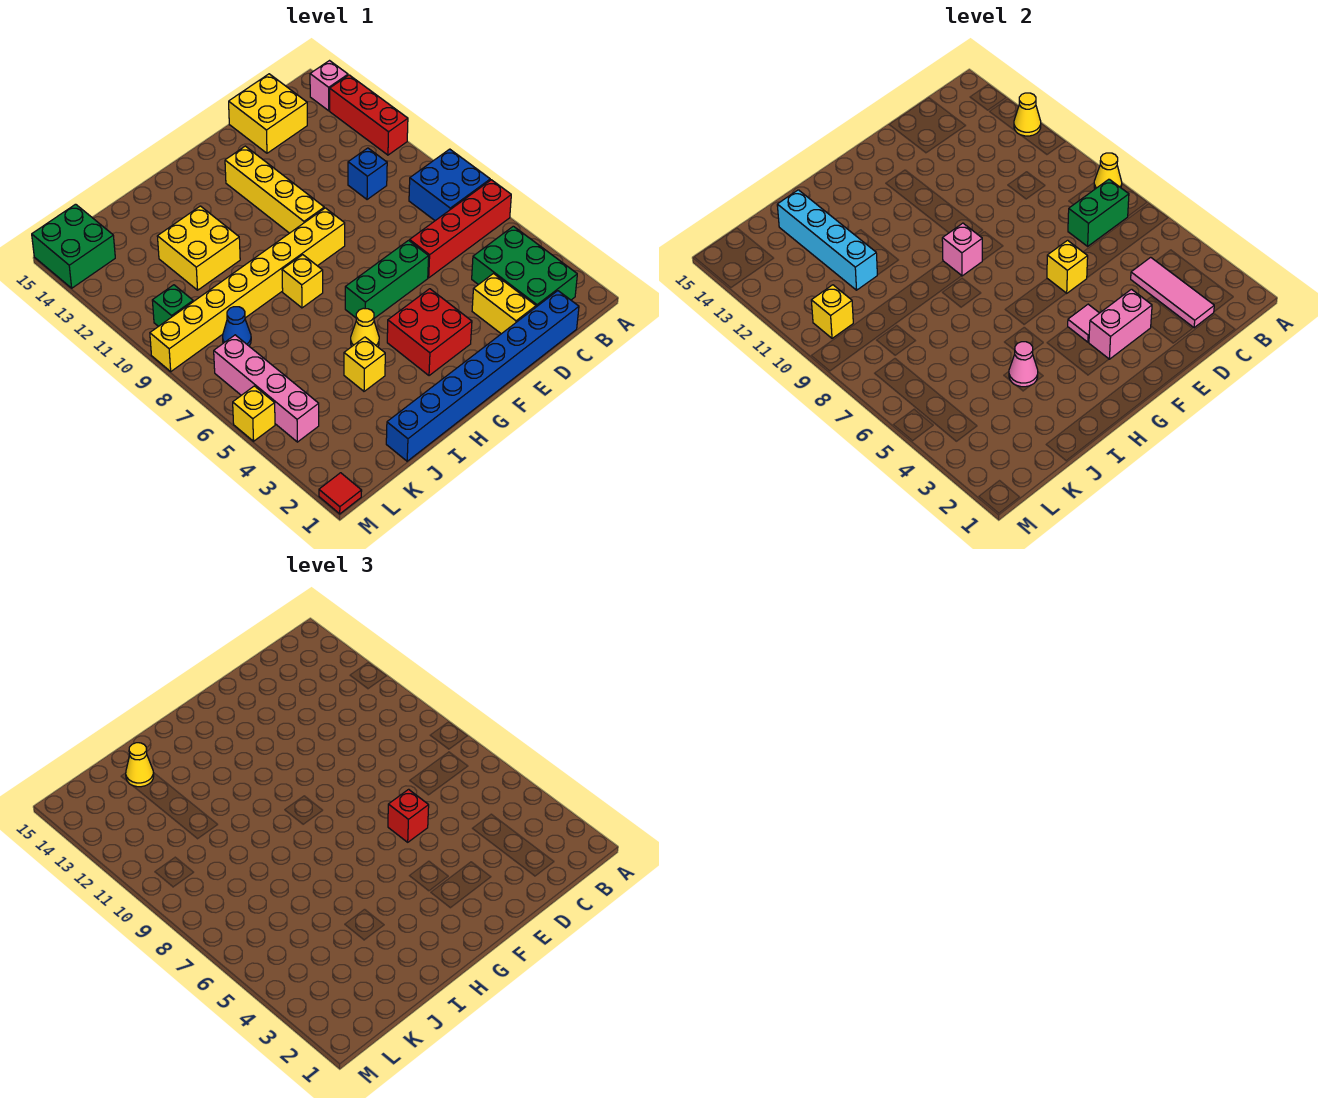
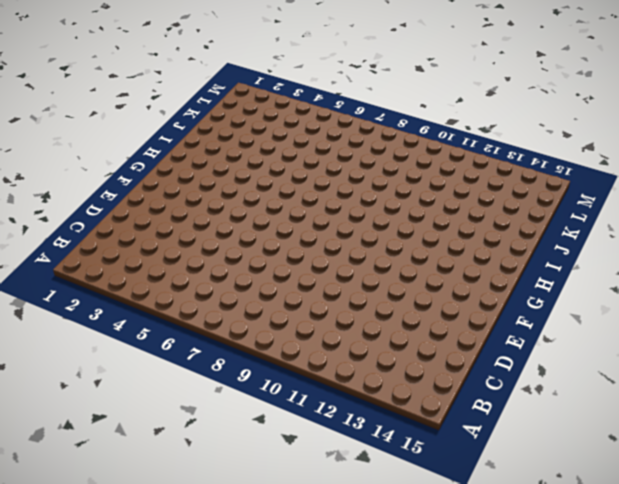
none -> red 1x4 brick [410,180,511,278]
none -> blue 2x2 brick [409,149,490,221]
none -> red 1x3 brick [330,75,408,155]
none -> pink 1x1 brick [310,61,348,111]

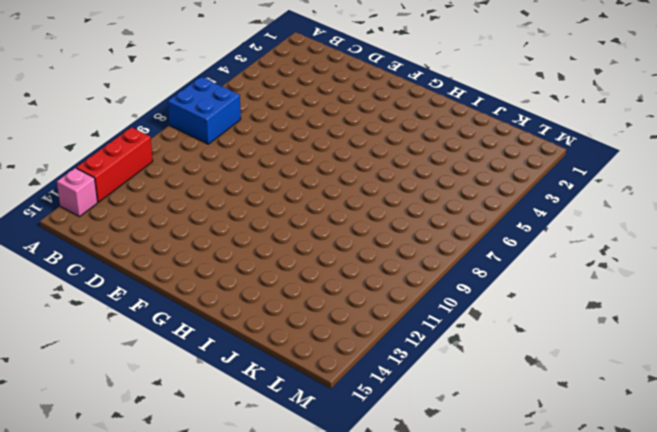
none -> red 1x4 brick [410,180,511,278]
none -> green 2x3 brick [472,226,577,307]
none -> blue 1x8 brick [386,291,579,461]
none -> blue 1x1 brick [348,148,387,200]

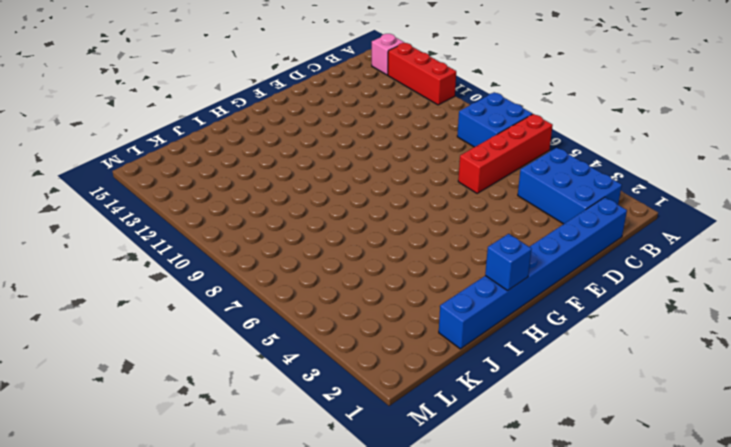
blue 2x3 brick [518,148,622,224] -> green 2x3 brick [472,226,577,307]
blue 1x1 brick [485,234,532,291] -> blue 1x1 brick moved to [348,148,387,200]
none -> yellow 2x2 brick [229,74,307,153]
none -> yellow 1x2 brick [472,274,536,334]
none -> green 1x3 brick [345,240,429,318]
none -> red 2x2 brick [387,289,472,376]

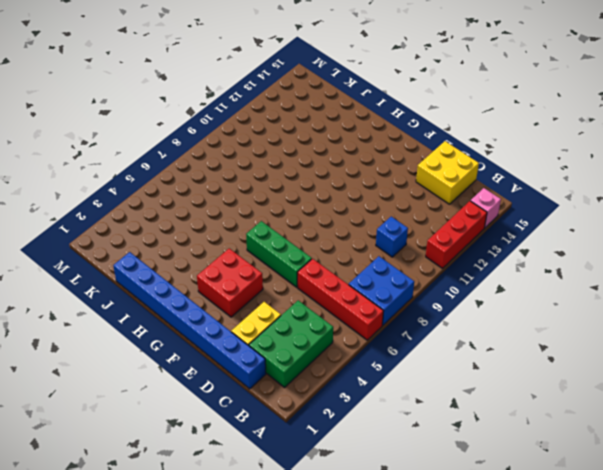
none -> yellow 1x8 brick [150,208,345,371]
none -> yellow 1x4 brick [225,146,324,233]
none -> yellow 1x1 cone [351,308,379,347]
none -> yellow 1x1 brick [282,255,323,308]

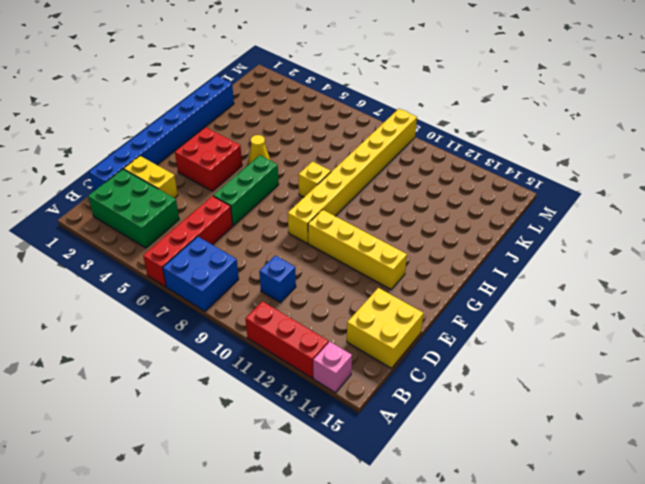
none -> yellow 1x1 brick [344,337,385,391]
none -> yellow 2x2 brick [157,206,240,290]
none -> blue 1x1 cone [223,307,251,346]
none -> pink 1x4 brick [214,335,319,442]

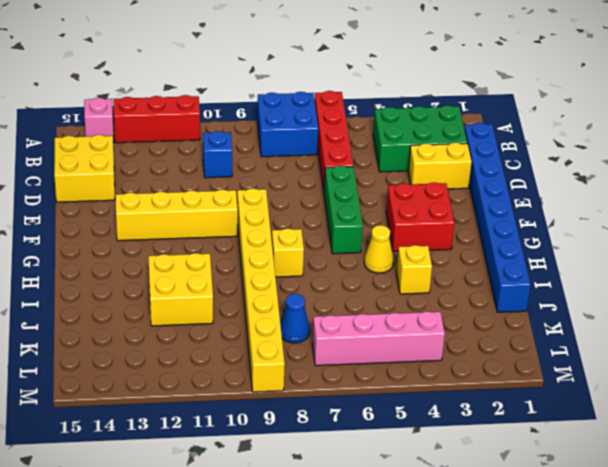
none -> green 1x1 brick [152,285,193,327]
none -> green 2x2 brick [32,204,115,288]
none -> red 1x1 tile [319,473,362,514]
none -> yellow 1x1 brick [233,386,275,441]

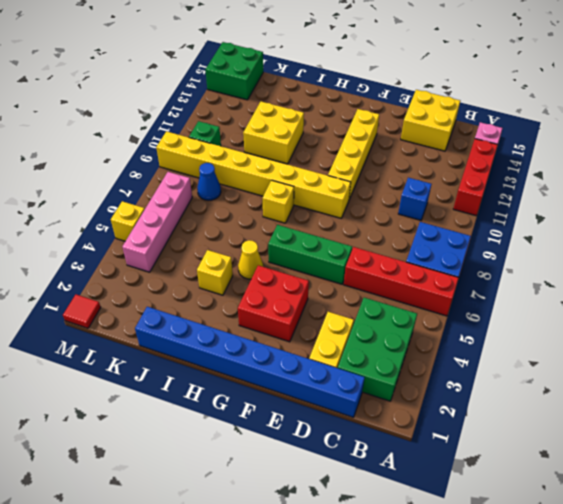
none -> yellow 1x1 cone [1094,153,1122,189]
none -> yellow 1x1 cone [1014,93,1041,136]
none -> green 1x2 brick [1068,179,1129,246]
none -> pink 1x3 tile [1131,257,1214,328]

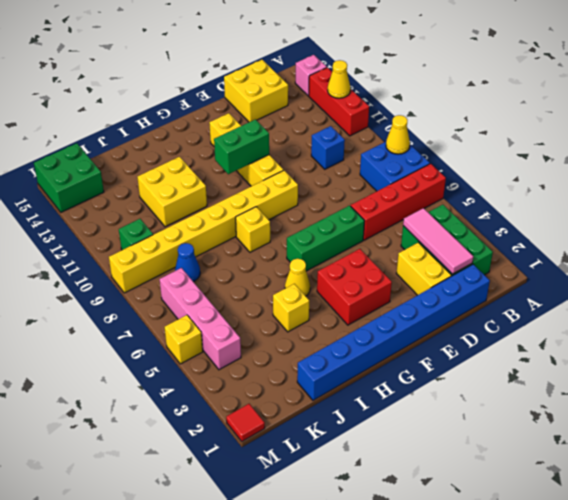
green 1x2 brick [214,119,269,174] -> green 1x2 brick moved to [1068,179,1129,246]
none -> pink 1x2 brick [1089,289,1152,359]
none -> yellow 1x1 brick [1047,240,1088,293]
none -> pink 1x1 tile [1068,304,1099,342]
none -> pink 1x1 brick [942,223,982,276]

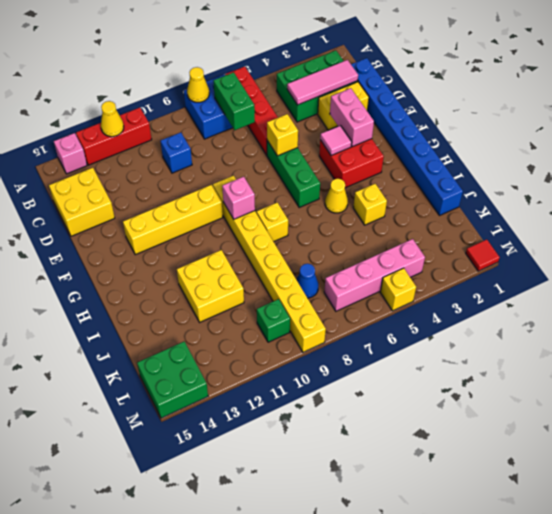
none -> pink 1x1 cone [1009,342,1038,387]
none -> cyan 1x4 brick [777,190,877,290]
none -> yellow 1x1 brick [811,285,853,338]
none -> red 1x1 brick [388,789,429,842]

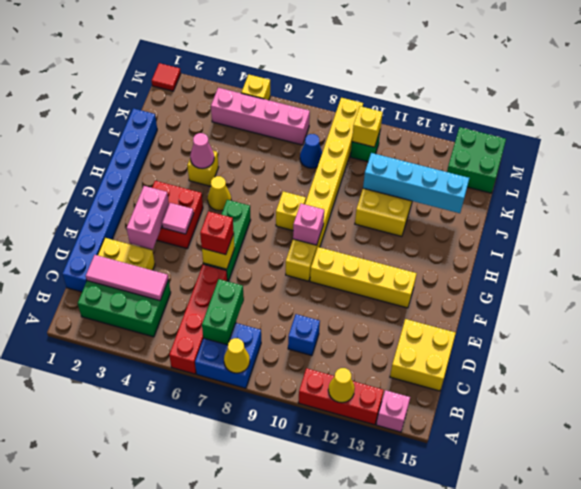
none -> yellow 1x1 cone [126,743,154,787]

